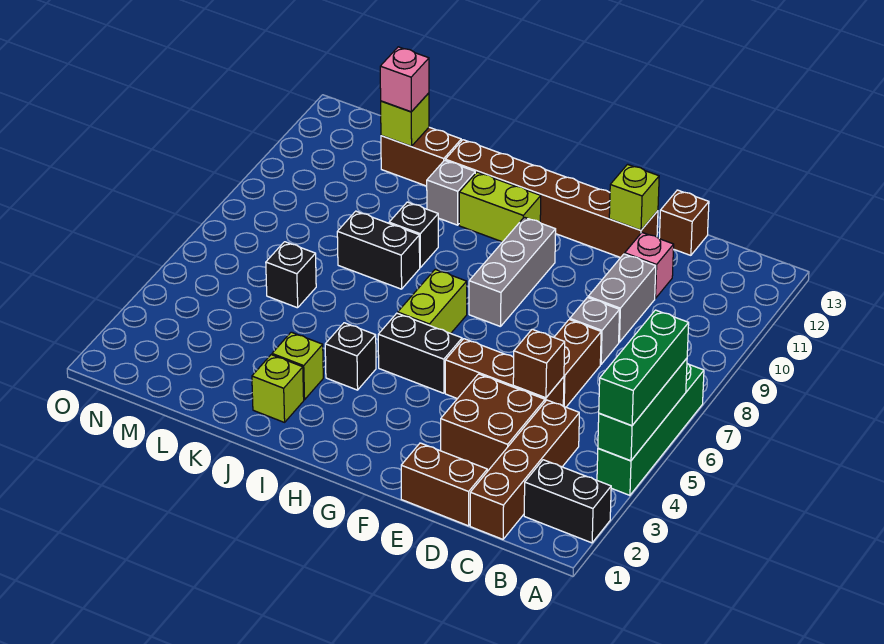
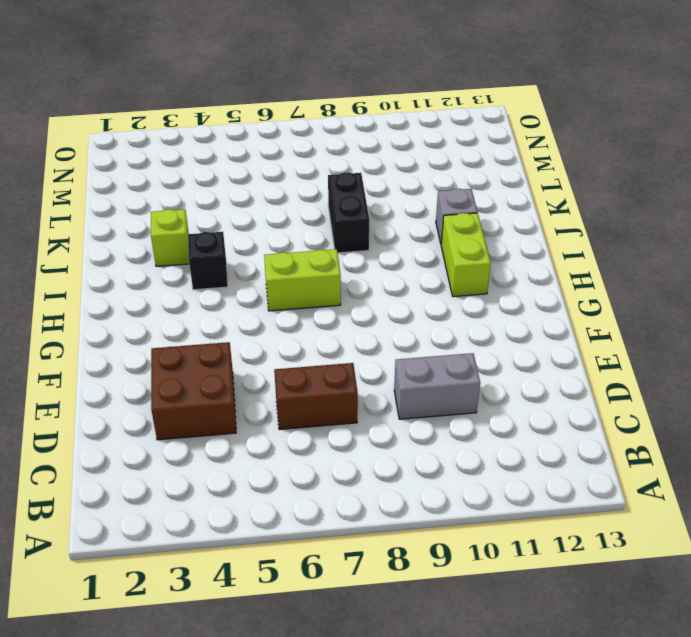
none -> black 1x2 brick [524,460,611,543]
none -> green 1x4 brick [597,364,704,495]
none -> brown 1x4 brick [470,400,579,539]
none -> brown 1x2 brick [401,443,487,526]

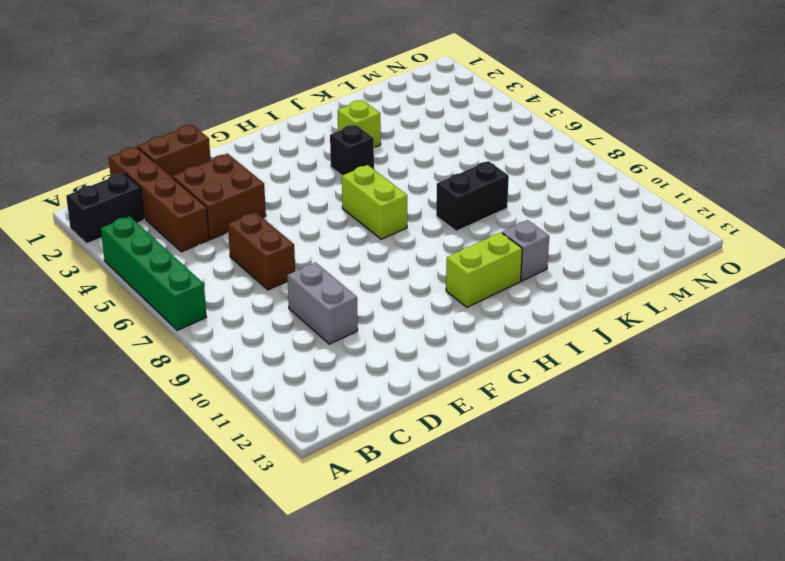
none -> brown 1x3 brick [445,339,564,406]
none -> grey 1x1 brick [570,298,620,364]
none -> pink 1x1 brick [625,233,674,298]
none -> brown 1x1 brick [659,190,709,255]

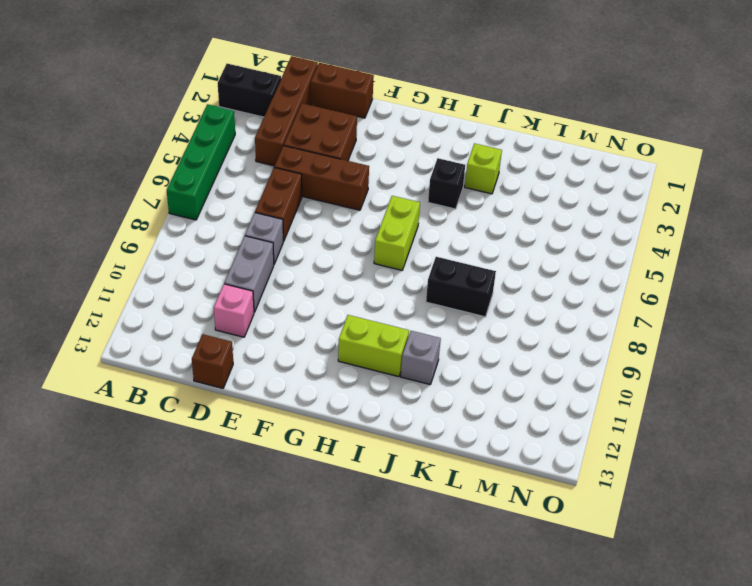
none -> brown 1x6 brick [445,140,658,258]
none -> black 1x2 brick [378,313,462,393]
none -> grey 1x3 brick [469,217,556,327]
none -> lime 1x1 brick [252,355,304,422]

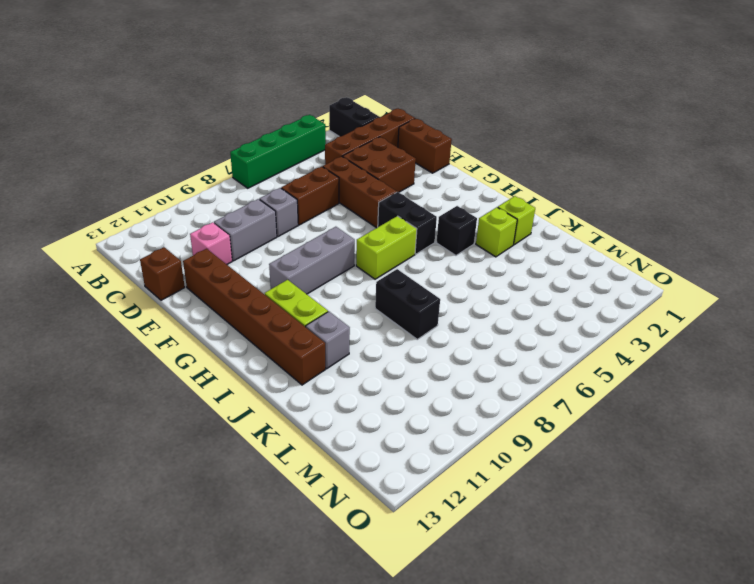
none -> black 1x1 brick [389,202,438,267]
none -> brown 1x2 brick [381,127,461,186]
none -> black 1x1 brick [266,242,316,308]
none -> green 1x3 brick [598,358,687,461]

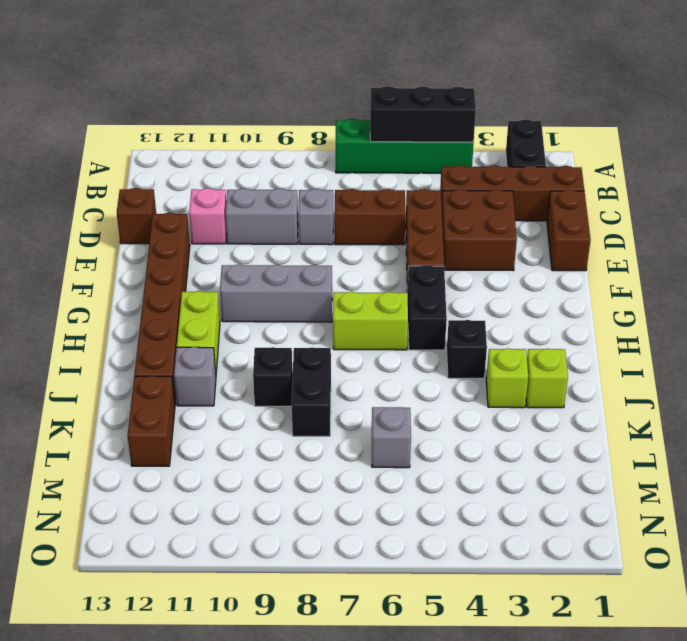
black 1x3 brick [370,86,476,142] -> green 1x3 brick [598,358,687,461]
grey 1x1 brick [372,407,411,468] -> black 1x1 brick [266,242,316,308]
none -> brown 1x1 brick [513,329,565,398]
none -> lime 1x1 brick [609,164,659,230]
none -> lime 1x1 brick [381,93,429,146]
none -> green 1x3 brick [599,310,689,426]

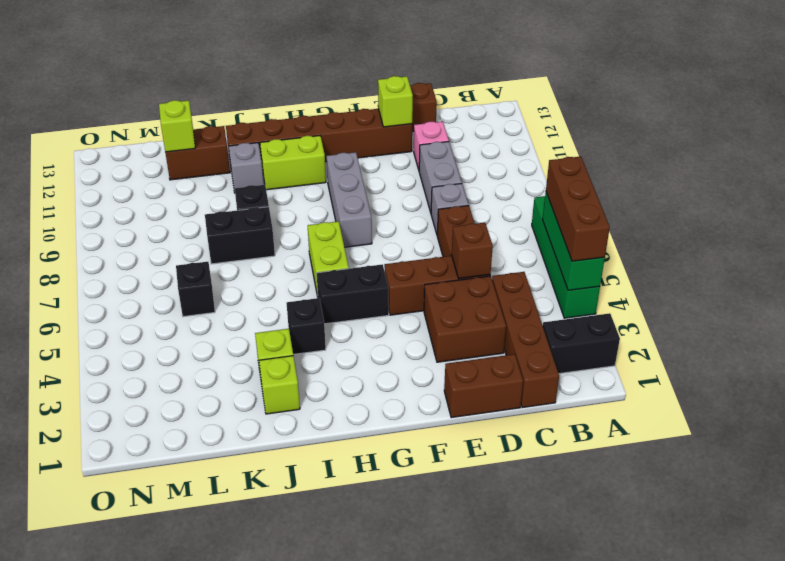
brown 1x3 brick [546,156,610,261] -> green 1x3 brick [599,310,689,426]
none -> pink 1x1 brick [380,47,429,112]

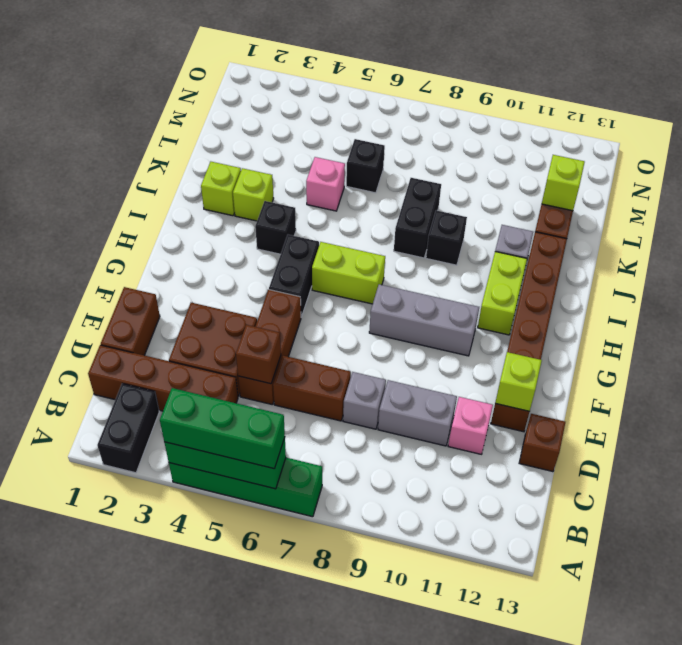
pink 1x1 brick [306,157,345,211] -> pink 1x1 brick moved to [380,47,429,112]

